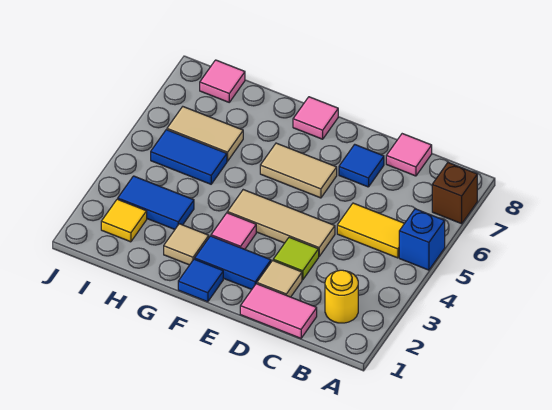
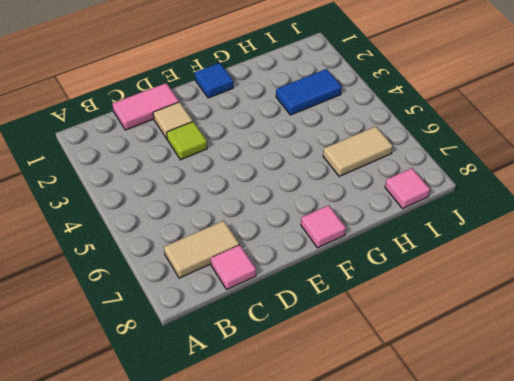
tan 1x2 tile [164,221,239,278] -> tan 1x2 tile moved to [260,143,337,198]
none -> blue 1x1 brick [399,209,445,270]
none -> brown 1x1 brick [432,162,477,224]
none -> yellow 1x1 round brick [325,270,358,323]

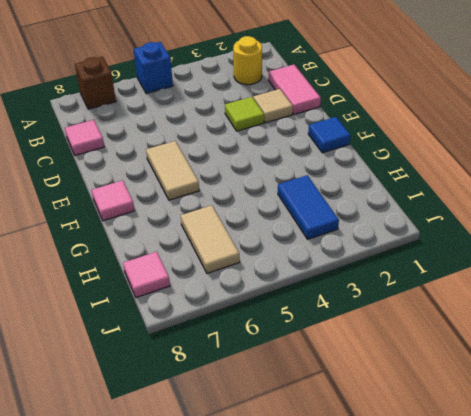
none -> yellow 1x2 tile [337,203,404,258]
none -> tan 1x3 tile [227,190,335,256]
none -> blue 1x1 tile [339,144,384,187]

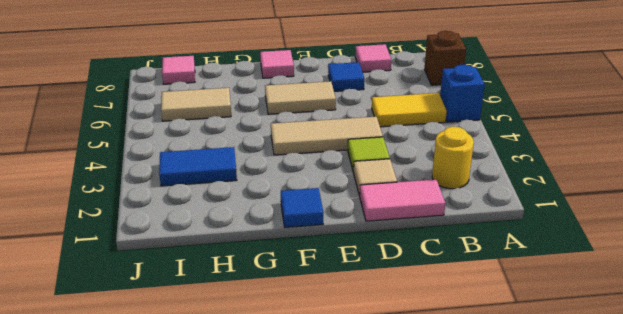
none -> blue 1x2 tile [195,236,271,289]
none -> pink 1x1 tile [211,213,256,249]
none -> tan 1x1 tile [164,224,209,265]

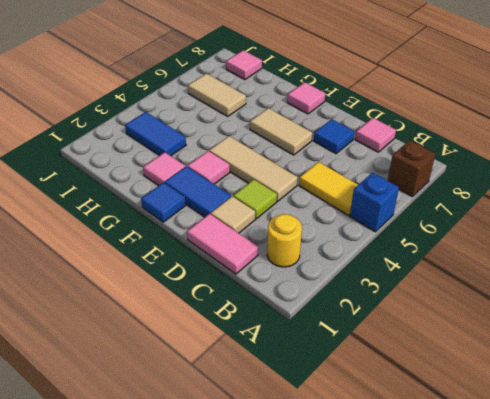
pink 1x1 tile [143,152,185,186] -> tan 1x1 tile [164,224,209,265]
none -> blue 1x2 tile [151,130,227,184]
none -> yellow 1x1 tile [101,199,147,242]

